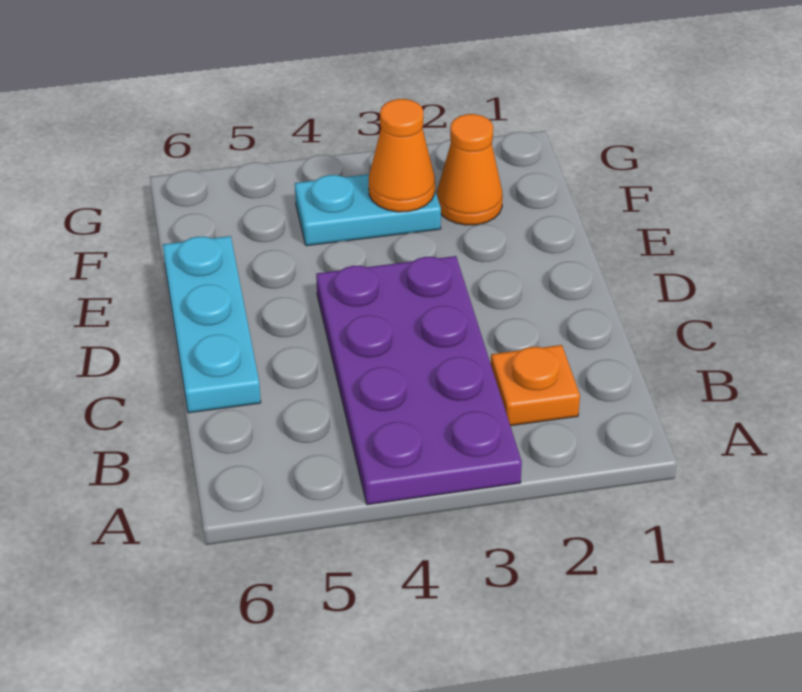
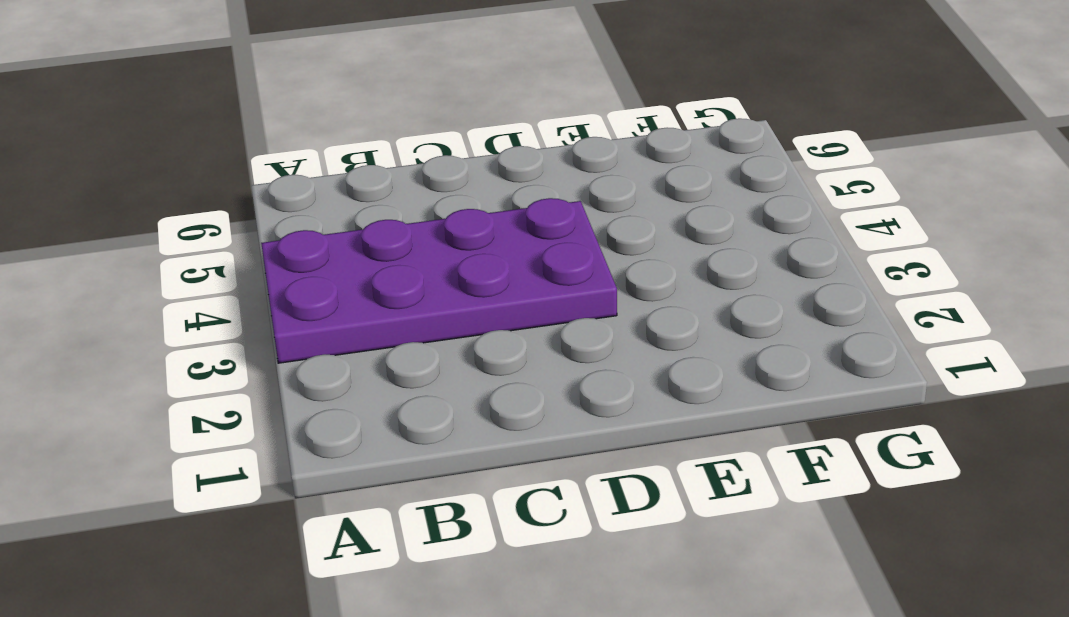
none -> orange 1x1 plate [491,345,580,426]
none -> cyan 1x3 plate [163,236,261,413]

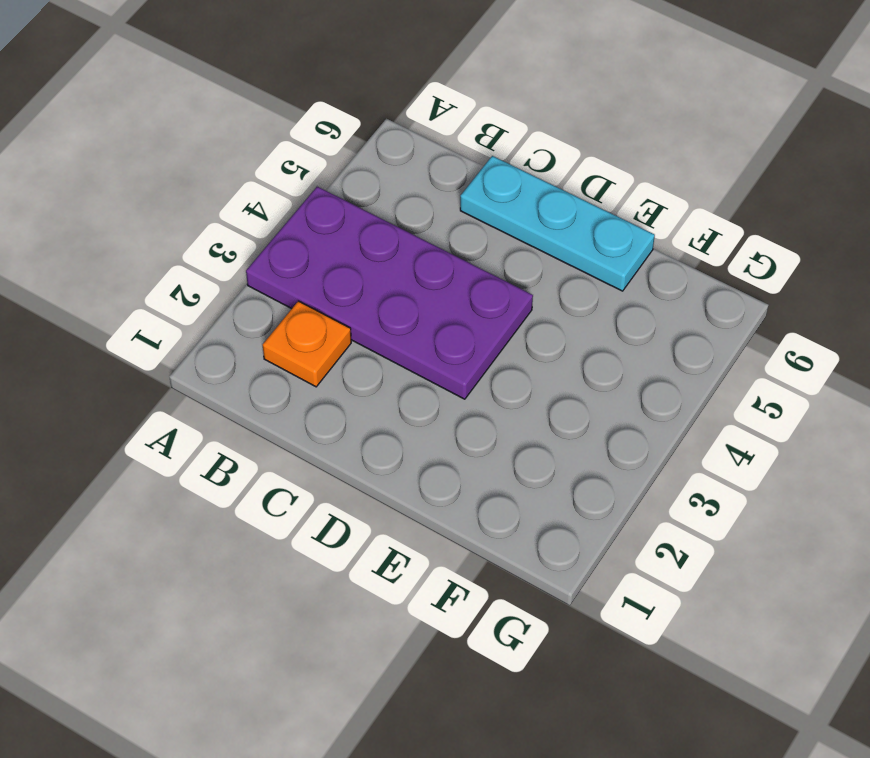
none -> orange 1x1 cone [437,114,503,225]
none -> cyan 1x2 plate [295,174,441,246]

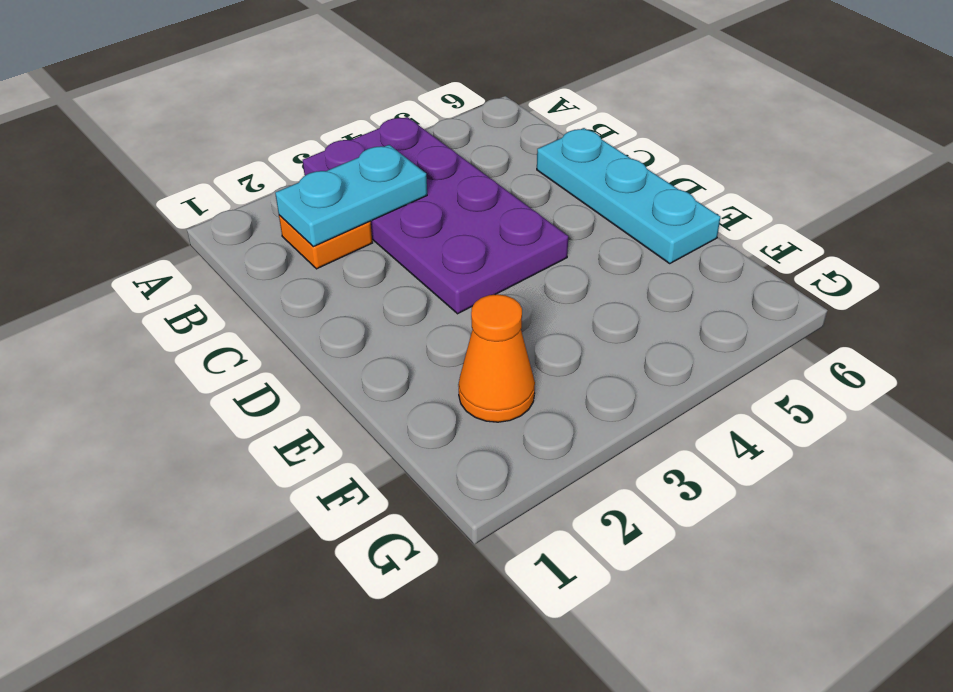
cyan 1x2 plate [275,145,427,247] -> cyan 1x2 plate moved to [295,174,441,246]
none -> orange 1x1 cone [369,99,435,212]

